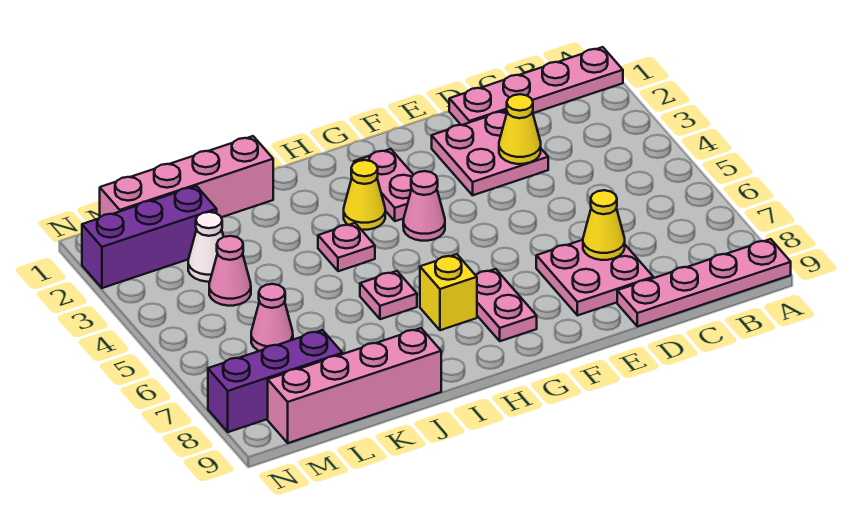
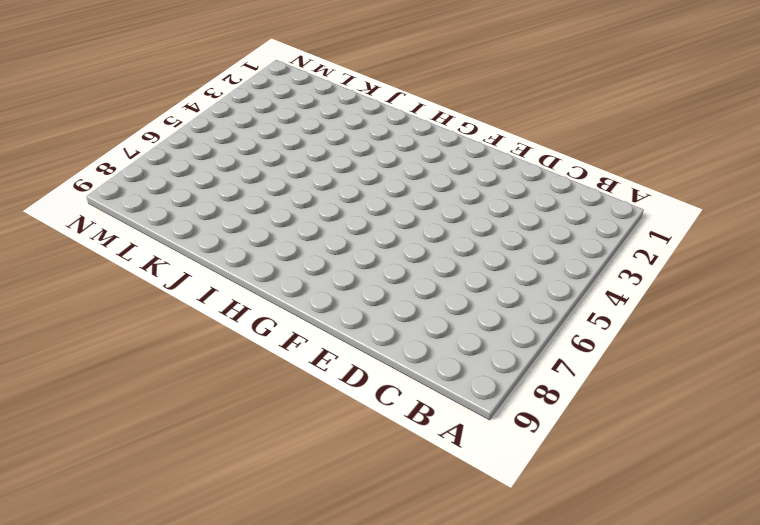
none -> pink 1x4 plate [449,47,623,125]
none -> pink 1x4 plate [617,239,791,326]
none -> pink 2x2 plate [432,110,548,195]

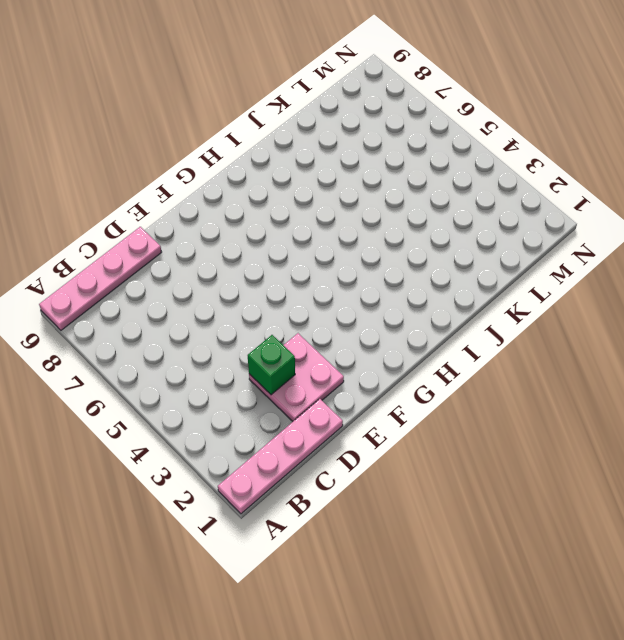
green 1x1 brick [248,335,295,395] -> yellow 1x1 cone [499,94,541,164]
none -> pink 2x2 plate [536,240,653,315]
none -> pink 1x2 plate [354,149,413,221]
none -> pink 1x1 cone [403,171,445,241]

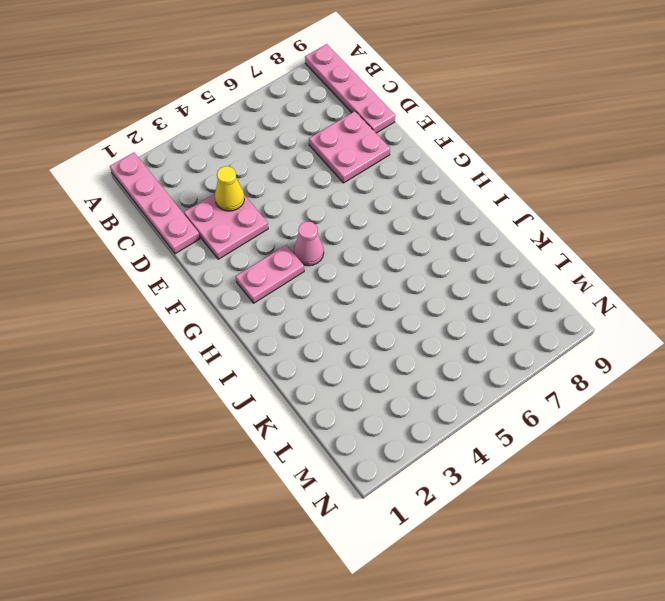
none -> pink 1x2 plate [476,269,537,341]
none -> yellow 1x1 cone [344,160,385,230]
none -> yellow 1x1 brick [420,254,477,330]

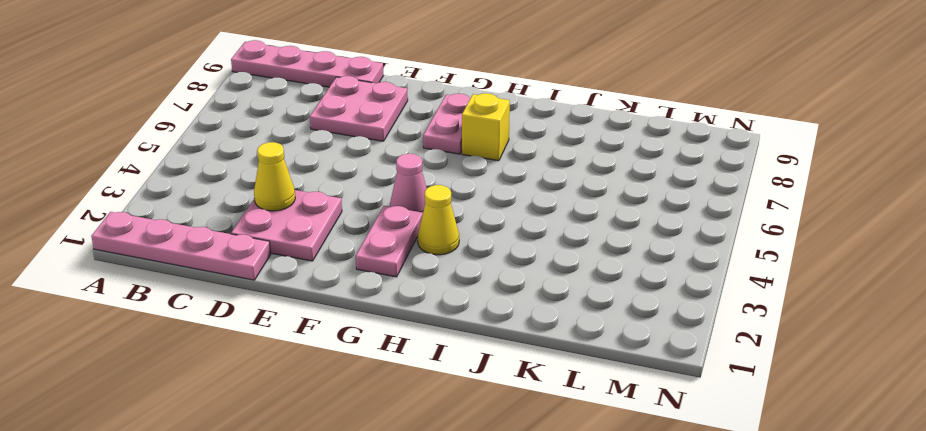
none -> pink 1x1 plate [318,223,375,271]
none -> pink 1x1 plate [360,271,417,319]
none -> pink 1x4 brick [100,136,273,217]

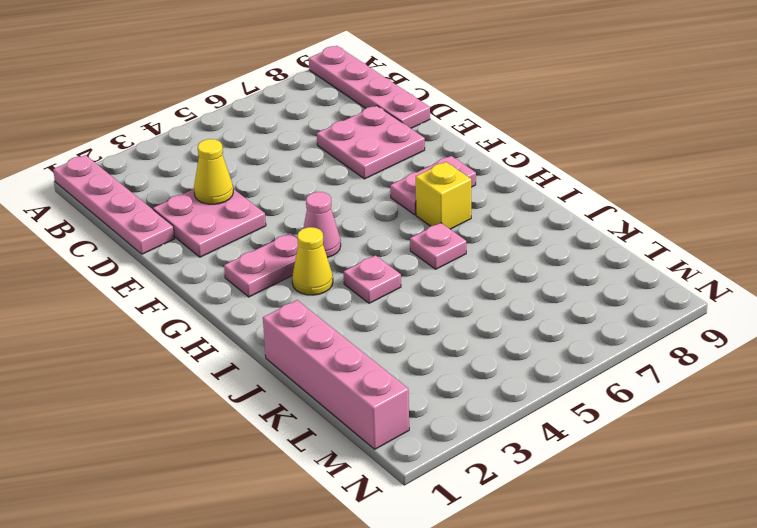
none -> pink 1x4 brick [268,328,441,443]
none -> purple 1x3 brick [82,186,217,288]
none -> white 1x1 cone [188,212,224,282]

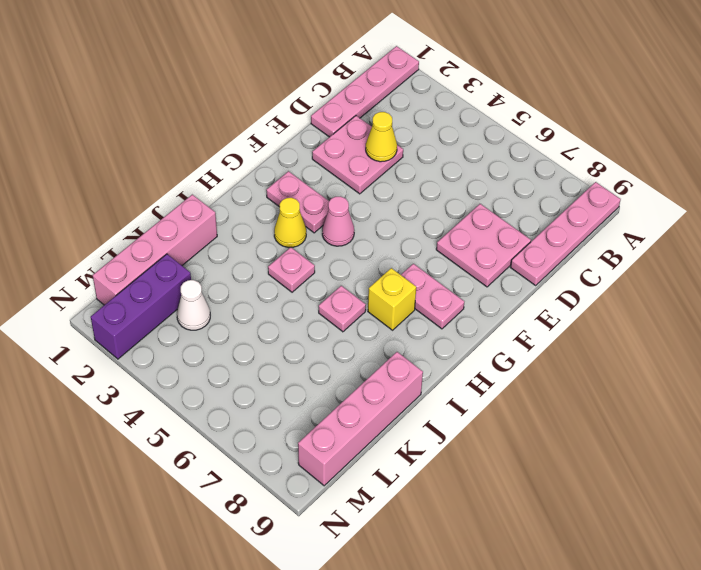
none -> pink 1x1 cone [209,236,251,306]
none -> pink 1x1 cone [251,284,293,351]
none -> purple 1x3 brick [208,330,343,432]

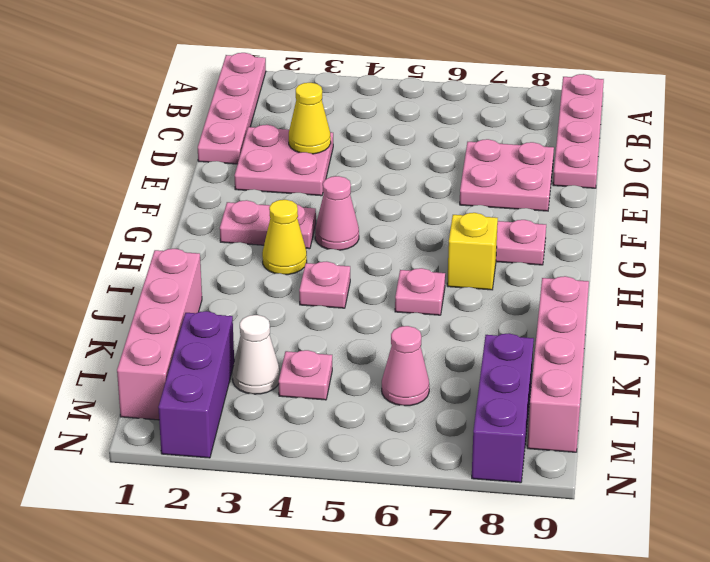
pink 1x1 plate [279,350,332,400] -> pink 1x1 cone [209,236,251,306]
none -> yellow 1x1 cone [583,190,625,260]

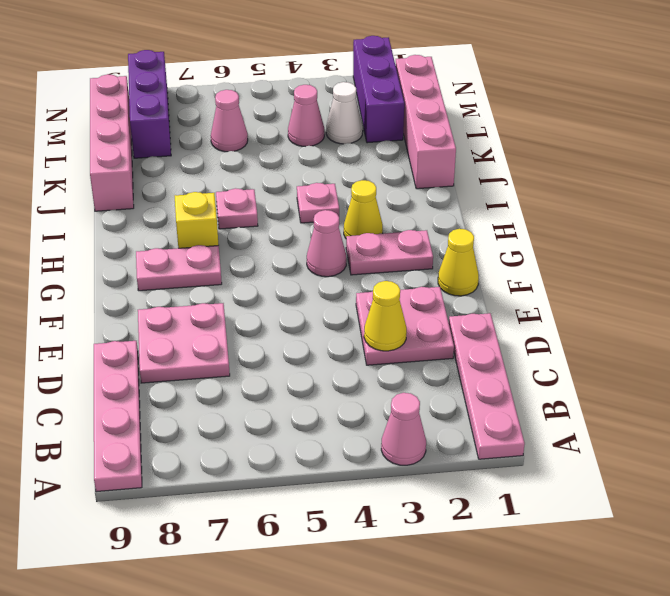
pink 1x1 cone [381,393,426,465] -> none
yellow 1x1 cone [438,229,479,296] -> yellow 1x1 cone moved to [583,190,625,260]

